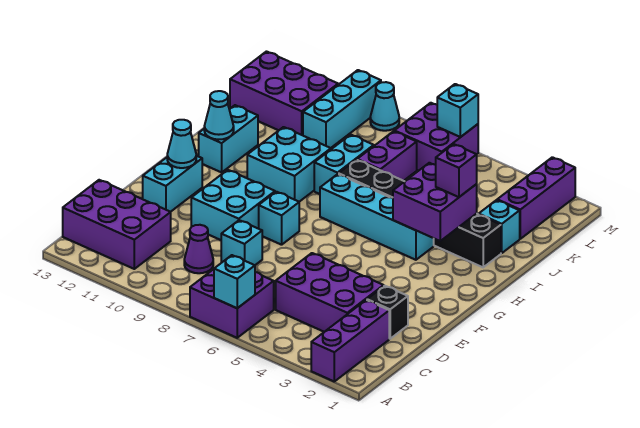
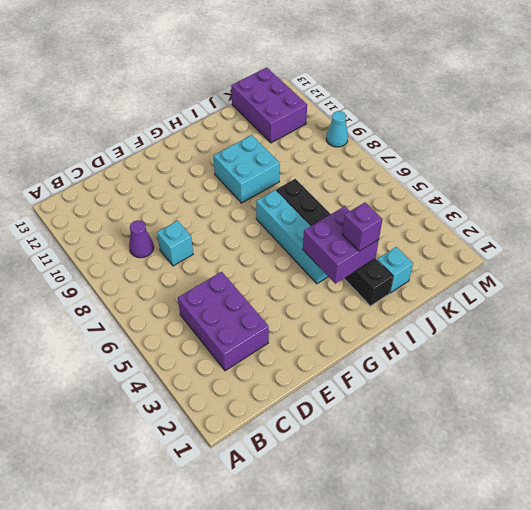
none -> purple 1x3 brick [311,300,389,381]
none -> purple 2x2 brick [190,269,274,338]
none -> purple 2x3 brick [63,180,171,269]

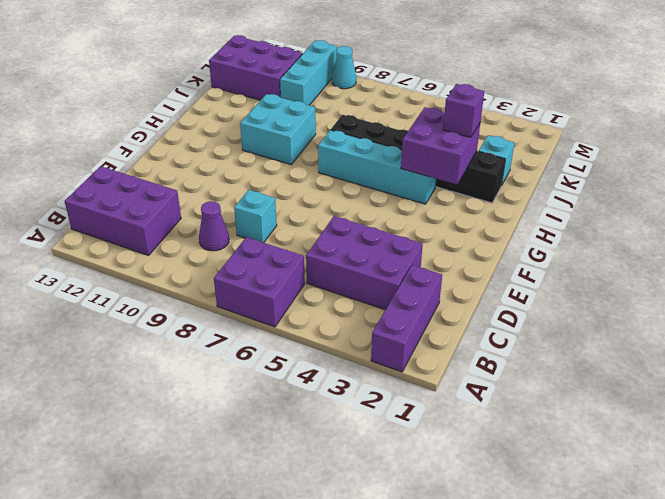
none -> black 1x1 brick [367,286,408,339]
none -> cyan 2x2 brick [191,170,275,240]
none -> cyan 1x2 brick [143,156,202,212]

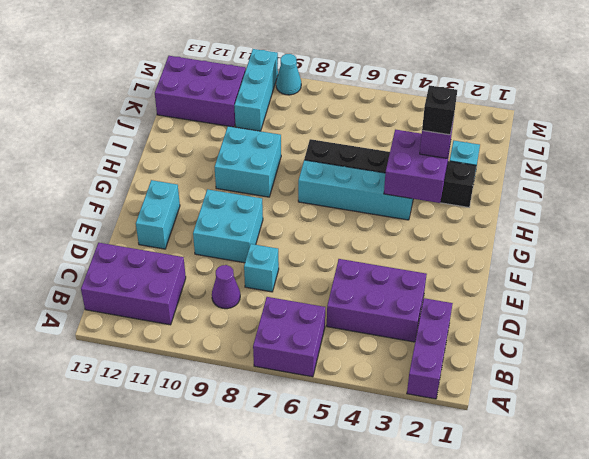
black 1x1 brick [422,85,457,135] -> black 1x1 brick moved to [367,286,408,339]
none -> cyan 1x1 brick [259,192,299,245]
none -> cyan 1x2 brick [199,105,258,172]
none -> cyan 1x2 brick [314,135,374,194]

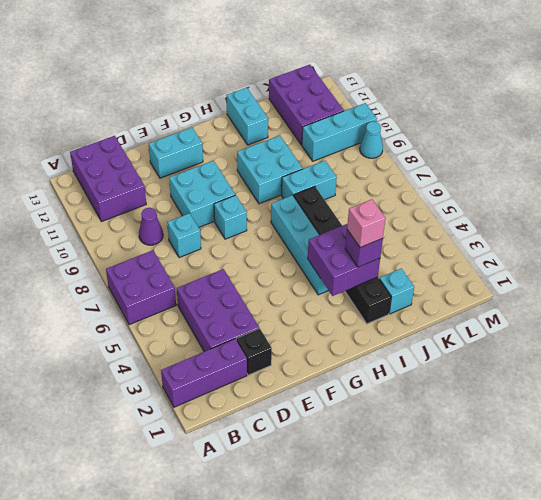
pink 1x1 brick [347,199,385,248] -> none
cyan 1x2 brick [227,87,268,145] -> cyan 1x2 brick turned to [199,105,258,172]
none -> purple 1x2 brick [357,131,417,181]
none -> purple 1x3 brick [497,157,575,239]
none -> purple 2x2 brick [394,103,478,171]

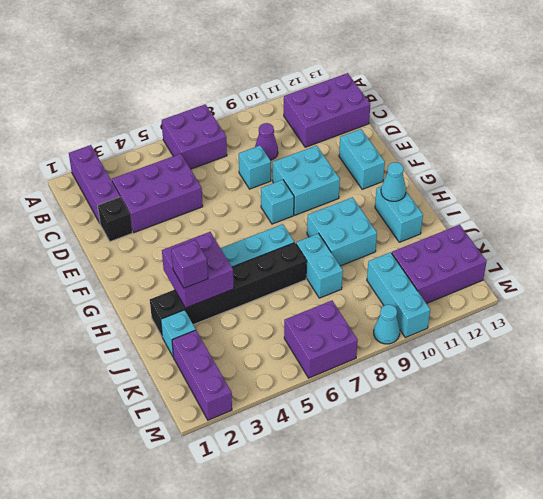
none -> purple 1x2 brick [357,131,417,181]
none -> cyan 1x1 brick [214,255,255,308]
none -> cyan 1x1 cone [167,120,196,168]

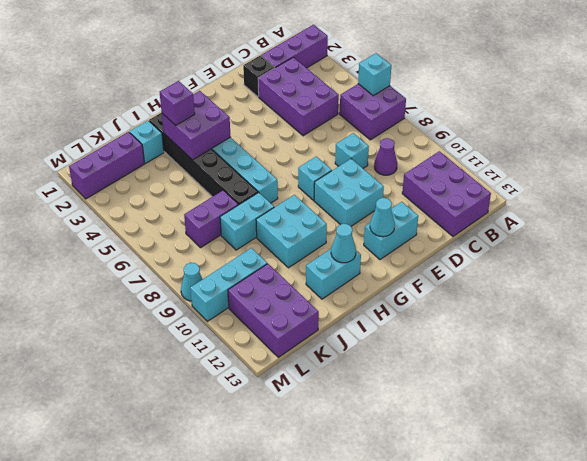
none -> purple 2x2 brick [394,103,478,171]
none -> cyan 1x1 brick [437,84,478,137]

